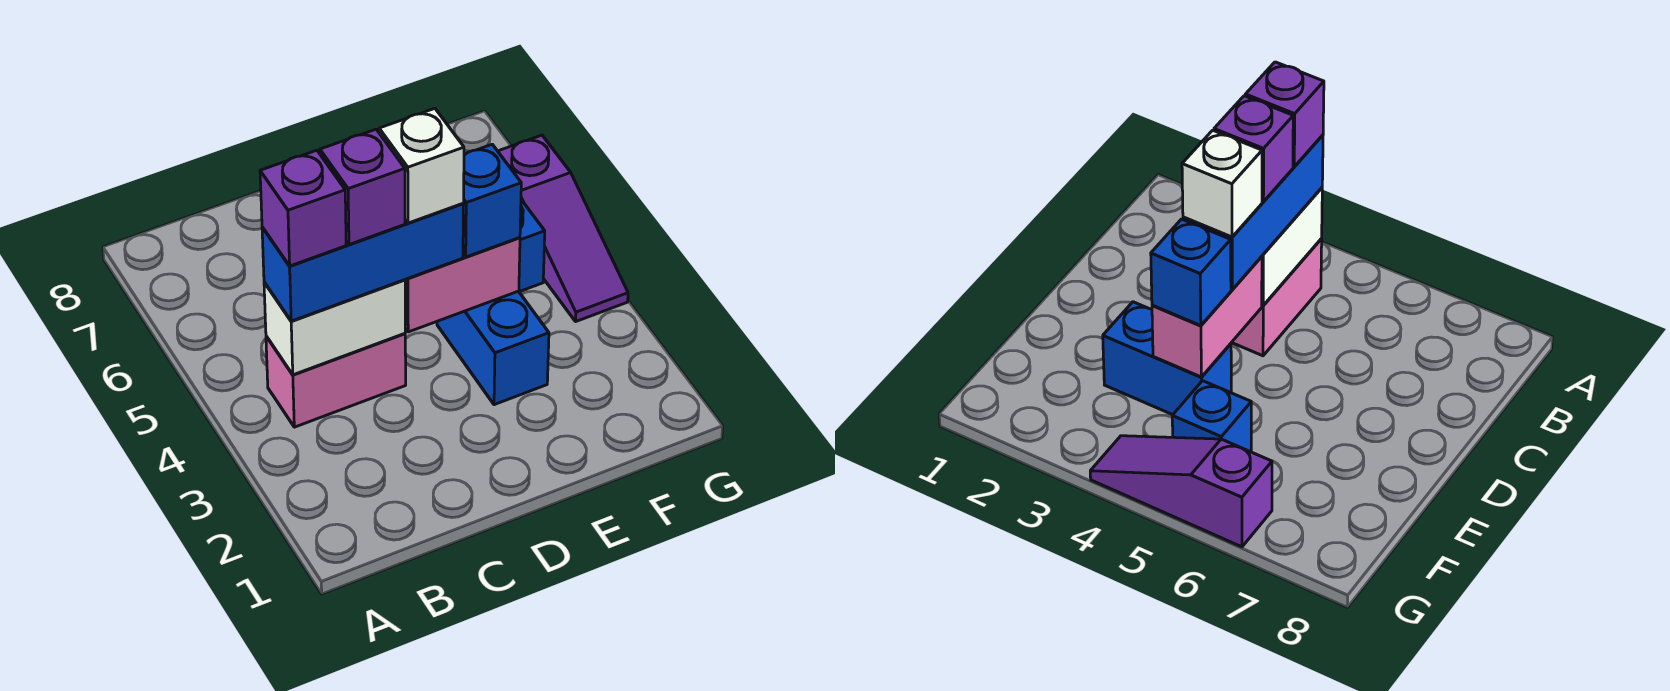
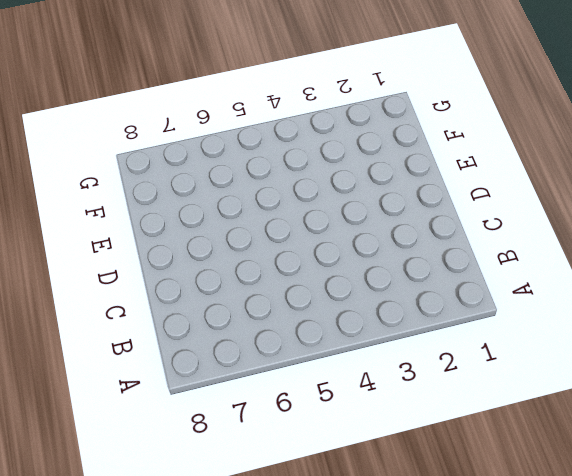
none -> pink 1x2 brick [266,334,406,427]
none -> blue 1x2 brick [437,291,549,405]

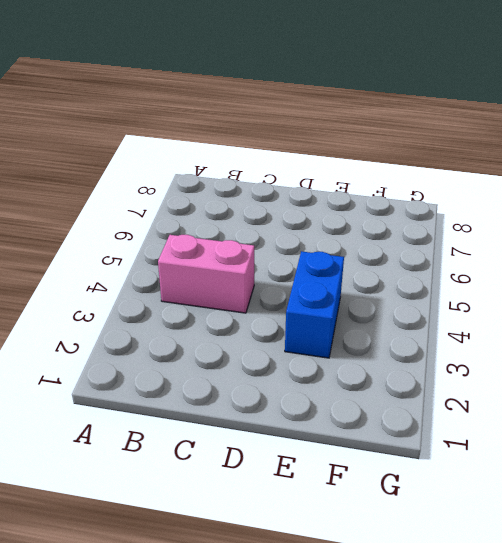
none -> blue 1x1 brick [519,200,545,292]
none -> purple 1x3 slope [498,135,628,321]

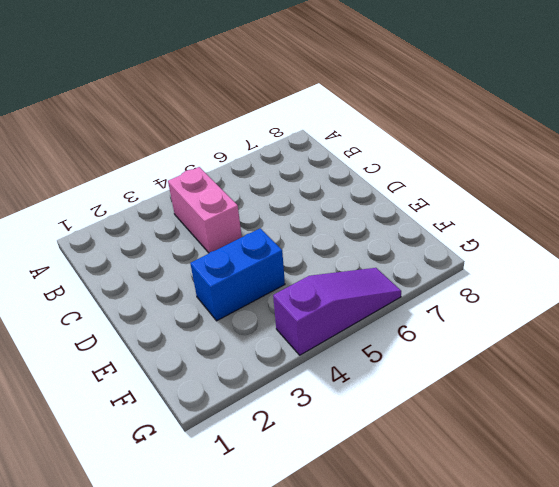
purple 1x3 slope [273,268,401,355] -> purple 1x3 slope turned to [498,135,628,321]
none -> blue 1x1 brick [519,200,545,292]
none -> white 1x2 brick [264,280,405,375]

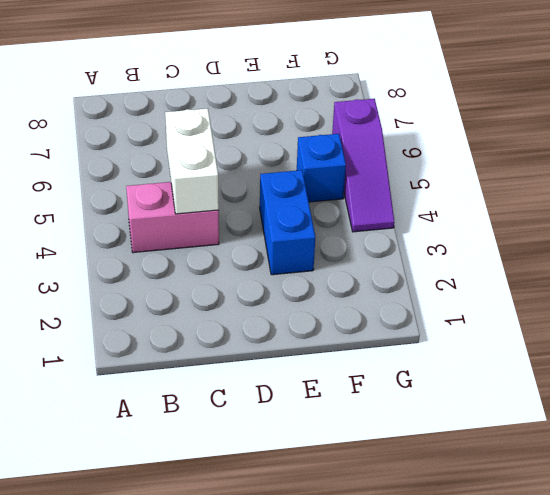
white 1x2 brick [165,108,219,214] -> white 1x2 brick turned to [264,280,405,375]
none -> pink 1x2 brick [405,238,520,332]
none -> blue 1x3 brick [262,204,464,321]

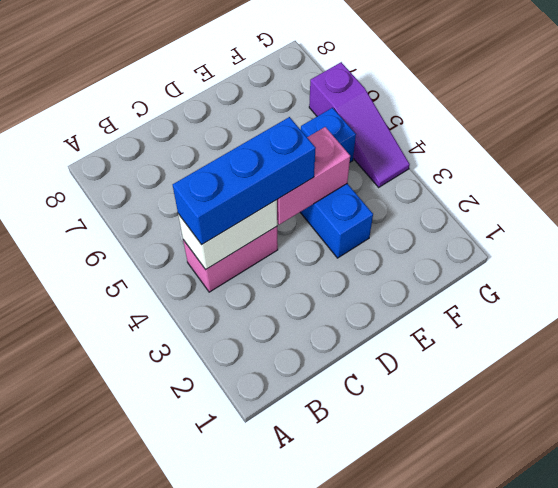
none -> blue 1x1 brick [463,144,521,257]
none -> purple 1x1 brick [260,150,346,266]

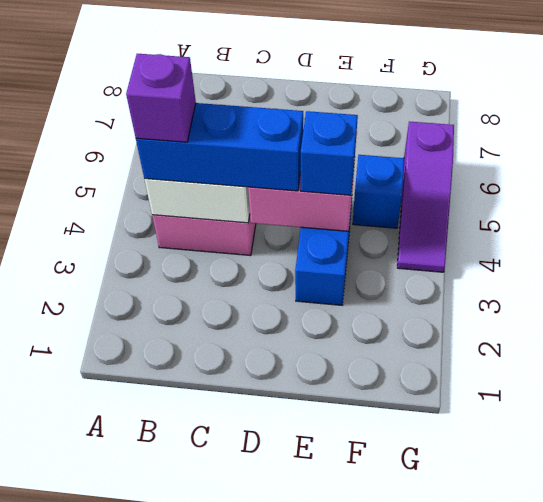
none -> purple 1x1 brick [320,129,405,245]
none -> white 1x1 brick [379,109,464,223]

